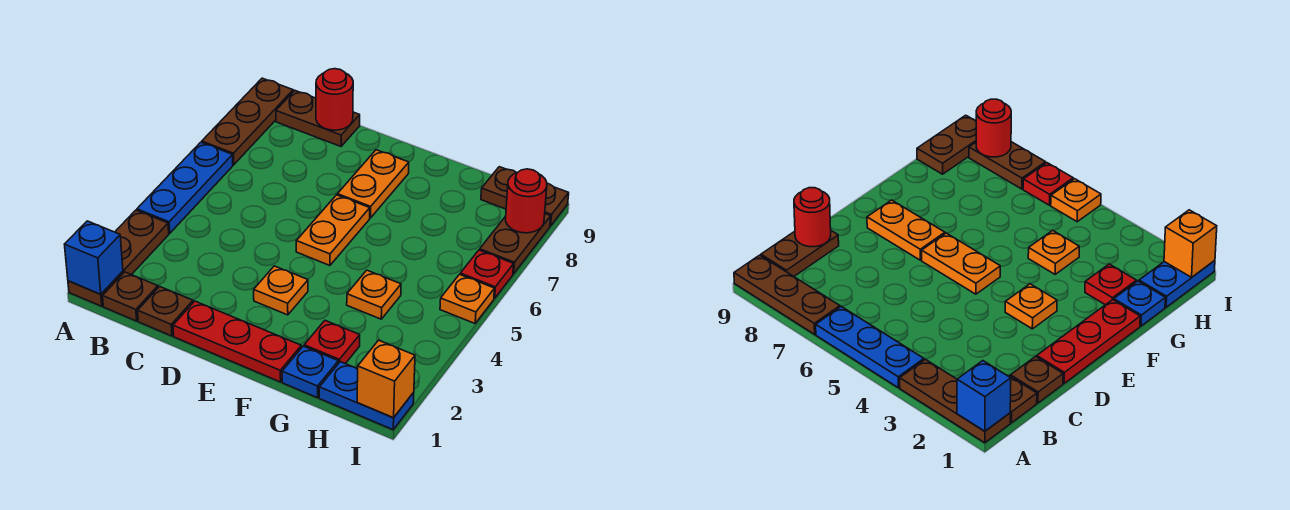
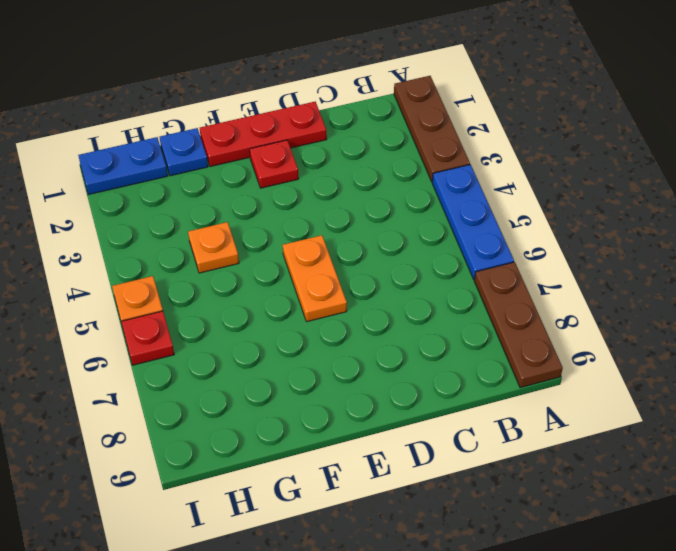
red 1x1 plate [250,140,299,188] -> red 1x1 plate moved to [304,321,360,364]
none -> brown 1x1 plate [103,272,158,321]
none -> brown 1x2 plate [276,91,360,146]
none -> brown 1x1 plate [138,287,193,336]

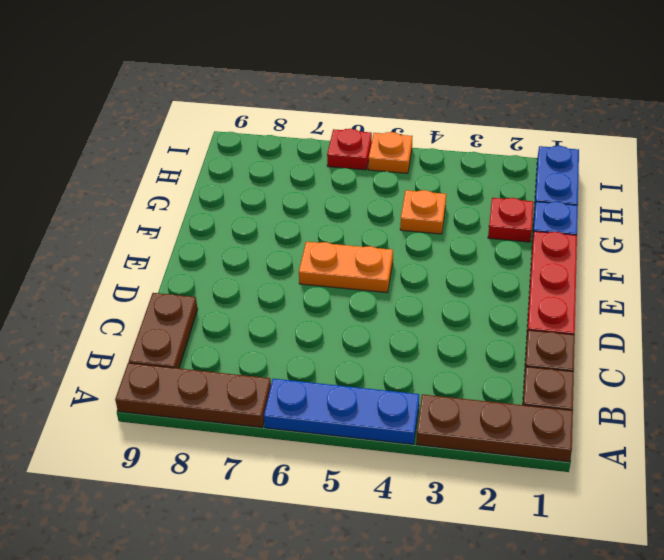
none -> orange 1x1 plate [254,266,308,315]
none -> orange 1x2 plate [337,150,409,218]
none -> brown 1x2 plate [481,167,569,226]

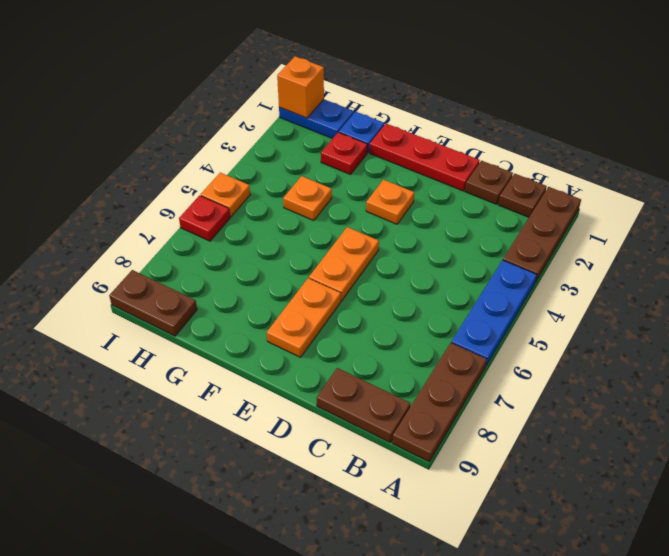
none -> brown 1x2 plate [480,214,551,274]
none -> blue 1x1 brick [65,221,123,294]
none -> red 1x1 round brick [316,69,353,130]

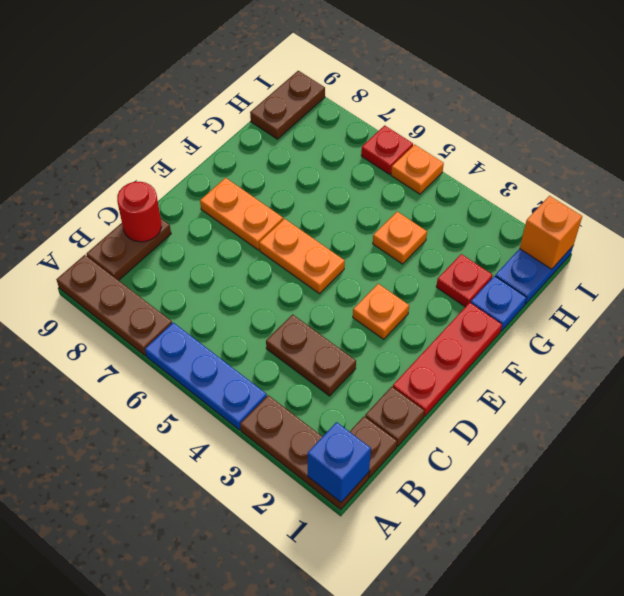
brown 1x2 plate [266,314,356,396] -> brown 1x2 plate moved to [480,214,551,274]
none -> red 1x1 round brick [506,169,547,233]

